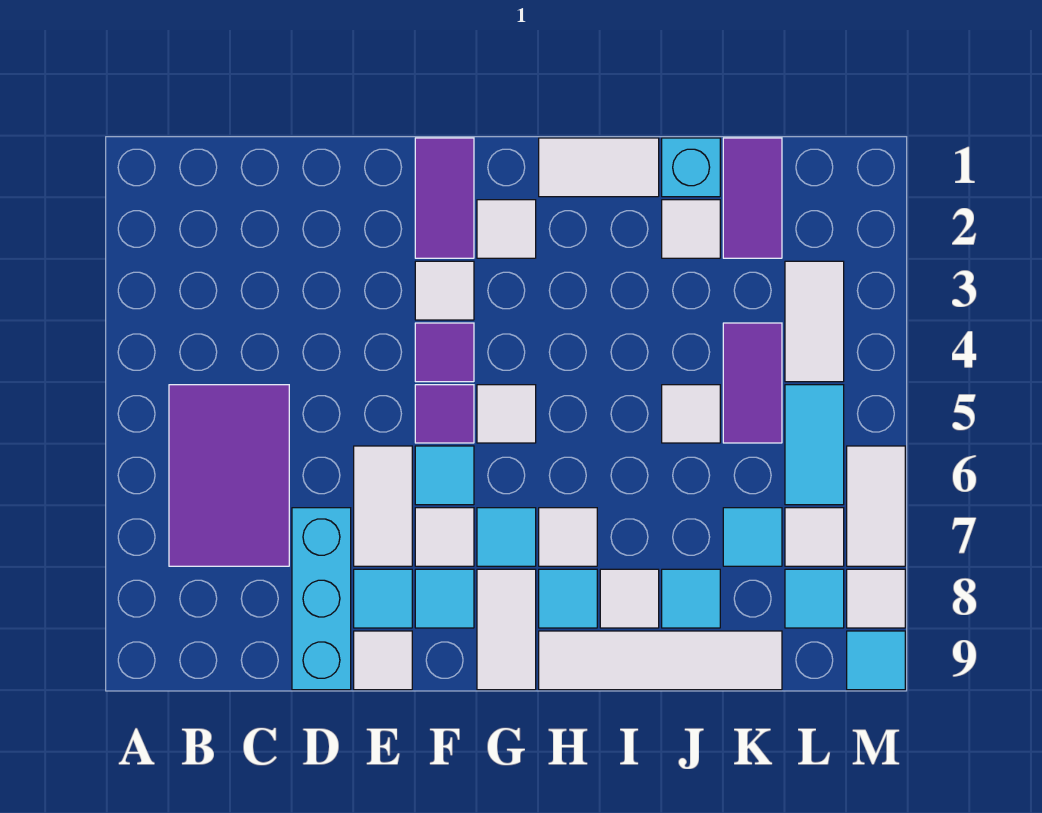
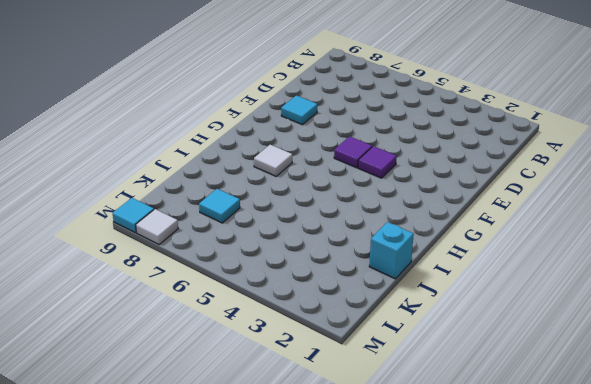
none -> purple 2x3 tile [169,385,289,566]
none -> cyan 1x3 brick [292,508,351,690]
none -> white 1x2 tile [354,446,412,566]
none -> white 1x1 tile [354,631,412,690]

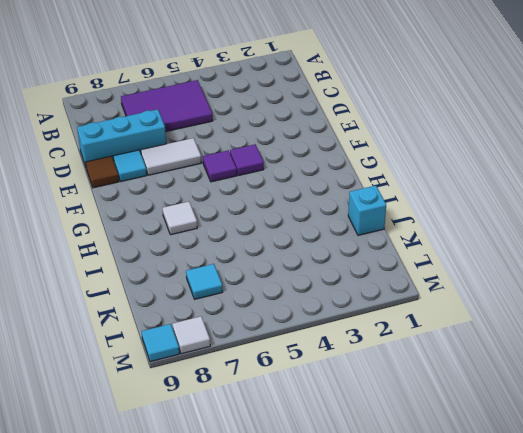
brown 1x1 tile [86,156,119,188] -> white 1x1 tile [354,631,412,690]
none -> purple 1x2 tile [415,138,474,258]
none -> white 1x1 tile [415,261,474,320]
none -> cyan 1x1 tile [415,446,474,505]
none -> white 1x1 tile [415,508,474,566]

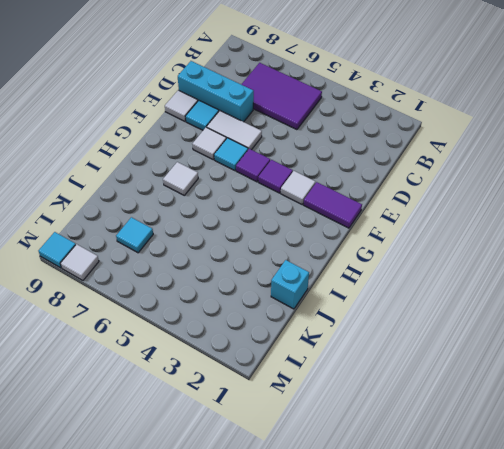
none -> cyan 1x1 tile [415,569,474,628]
none -> white 1x1 tile [477,200,536,258]
none -> white 1x1 tile [477,385,536,443]
none -> cyan 1x1 tile [477,508,536,566]

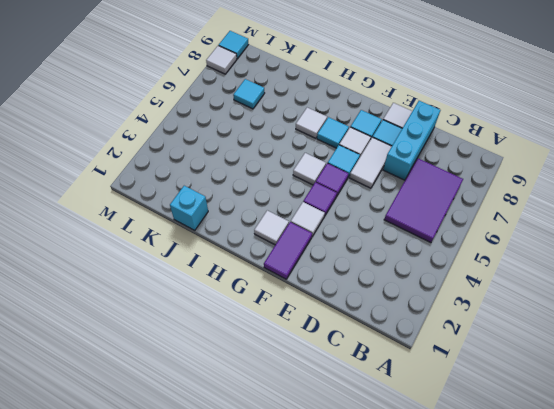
none -> white 1x2 tile [477,569,536,690]
none -> white 1x2 tile [539,138,659,197]
none -> cyan 1x1 tile [539,569,597,628]
none -> white 1x4 tile [539,631,782,690]

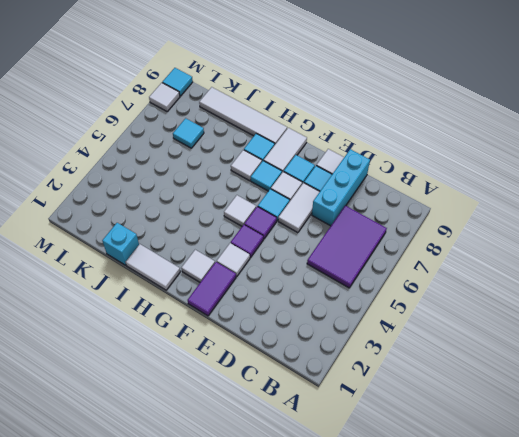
none -> white 1x1 tile [600,569,659,628]
none -> white 1x1 tile [662,200,720,258]
none -> white 1x1 tile [662,385,720,443]
none -> cyan 1x1 tile [662,569,720,628]

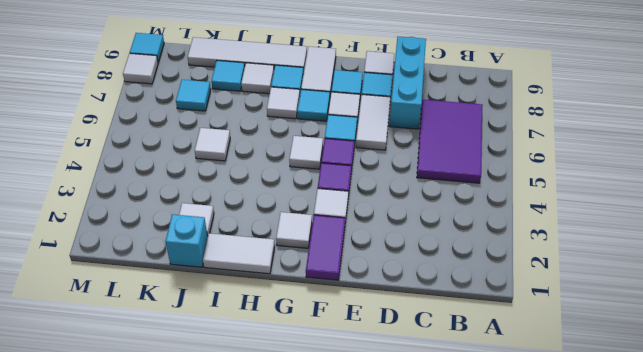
none -> purple 1x2 tile [723,138,782,258]
none -> purple 1x2 tile [723,323,782,443]
none -> white 1x2 tile [785,261,844,382]
none -> cyan 1x2 tile [785,385,844,505]

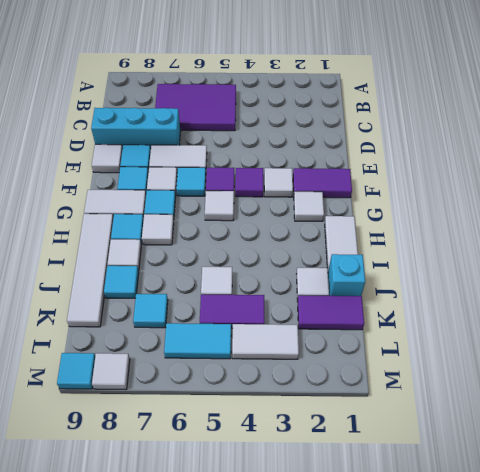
none -> white 1x1 tile [785,508,844,566]
none -> cyan 1x1 tile [785,569,844,628]
none -> white 1x2 tile [847,446,905,566]

